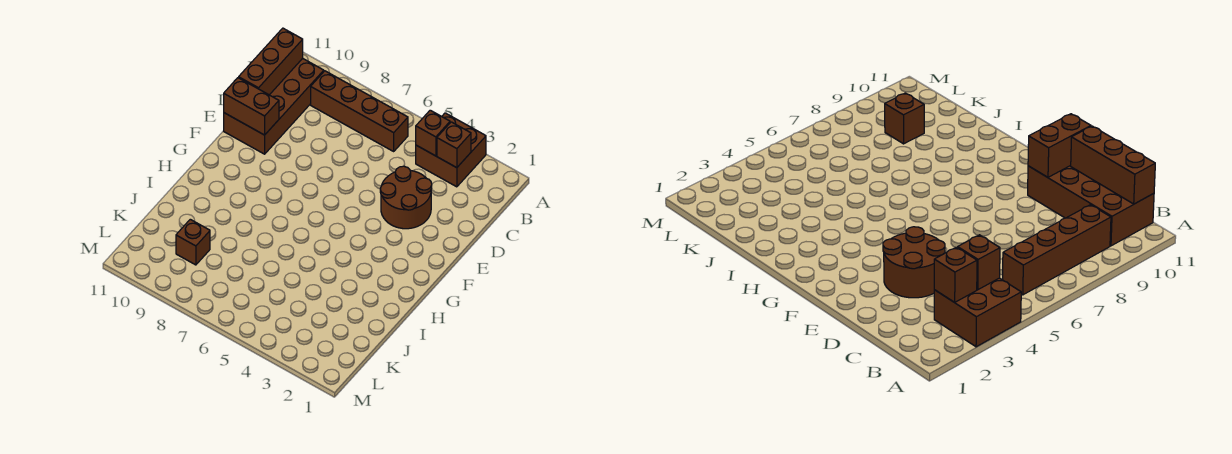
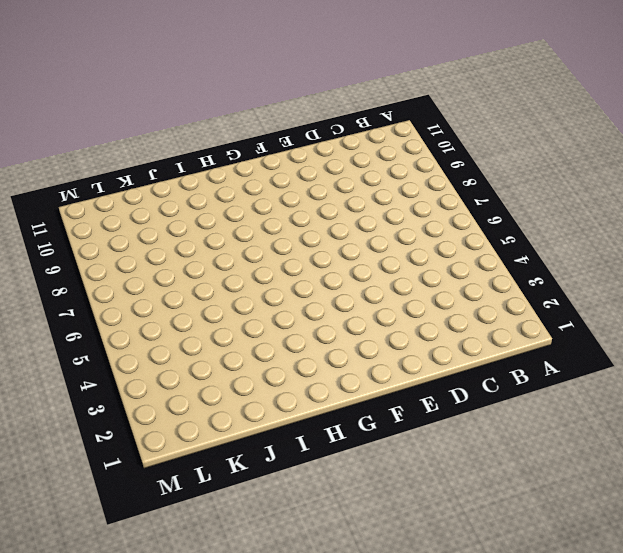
none -> brown 2x2 brick [416,113,486,187]
none -> brown 1x4 brick [311,71,408,151]

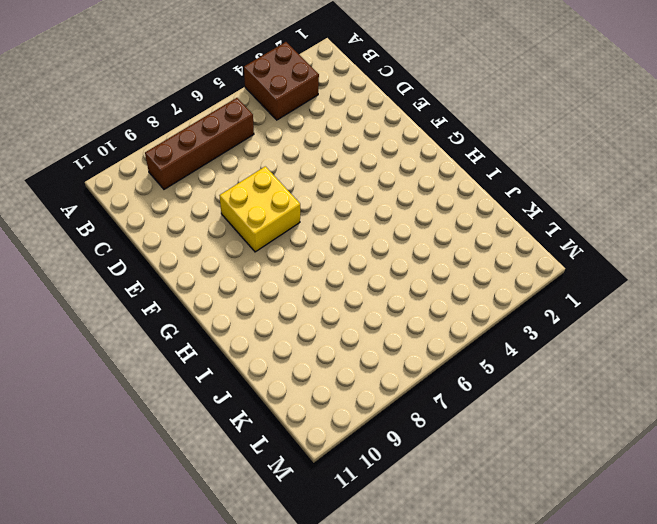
yellow 2x2 brick [219,166,300,252] -> none
none -> brown 2x4 brick [224,58,324,154]
none -> brown 2x2 round brick [380,166,432,229]

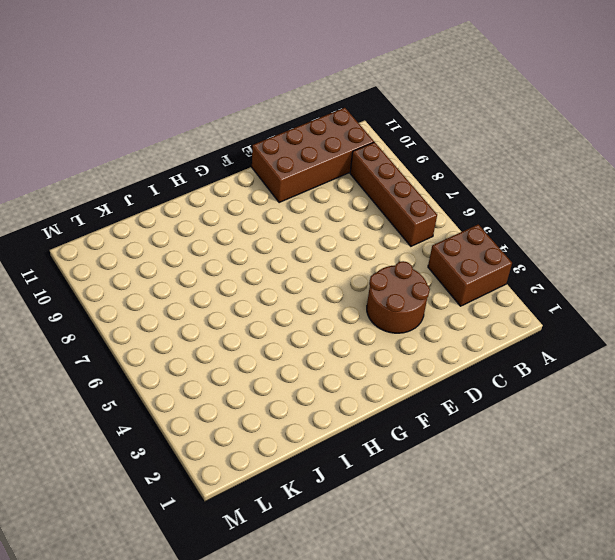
none -> brown 1x1 brick [176,219,210,265]
none -> brown 1x1 brick [437,122,471,168]

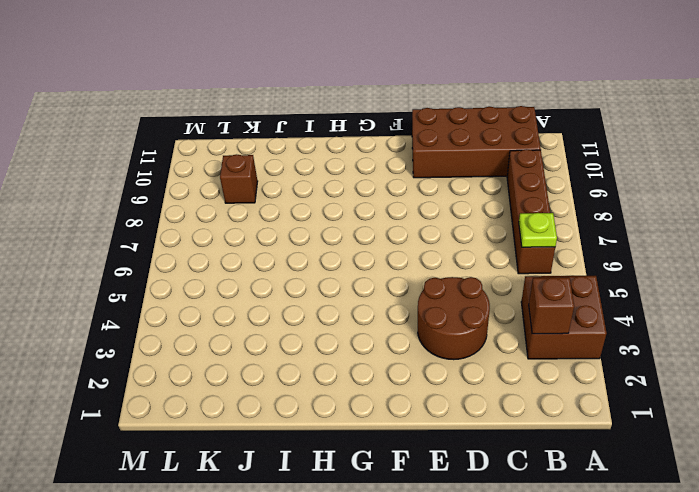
lime 1x1 plate [519,213,557,247] -> none
none -> brown 1x1 brick [416,110,450,156]
none -> brown 1x3 brick [239,28,303,95]

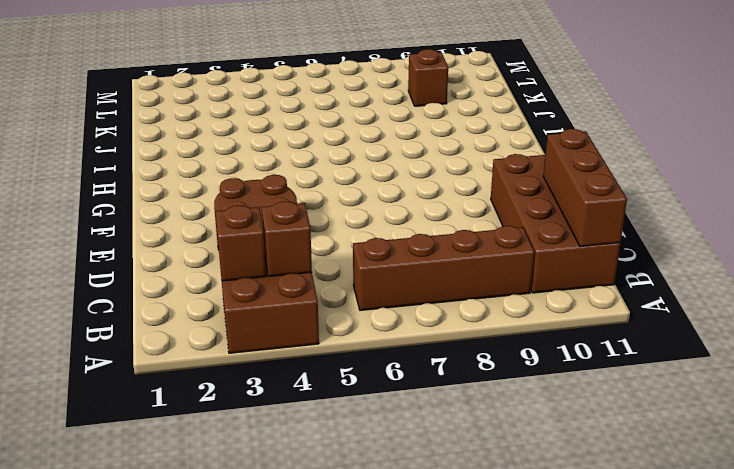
none -> brown 1x2 brick [224,78,279,135]

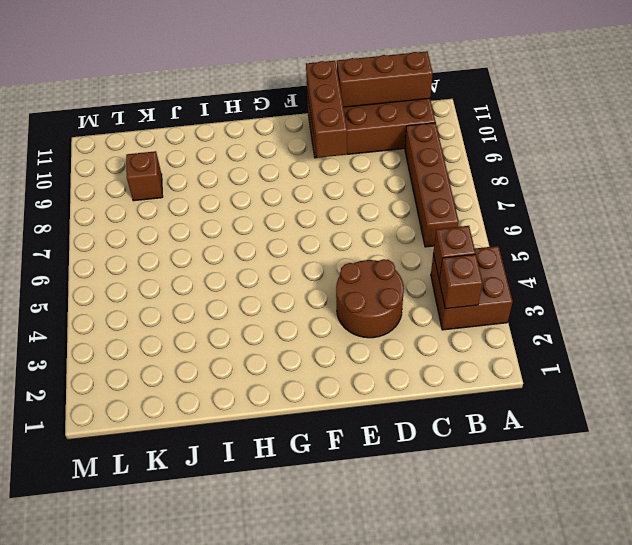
brown 1x3 brick [306,61,347,158] -> brown 1x2 brick [224,78,279,135]

